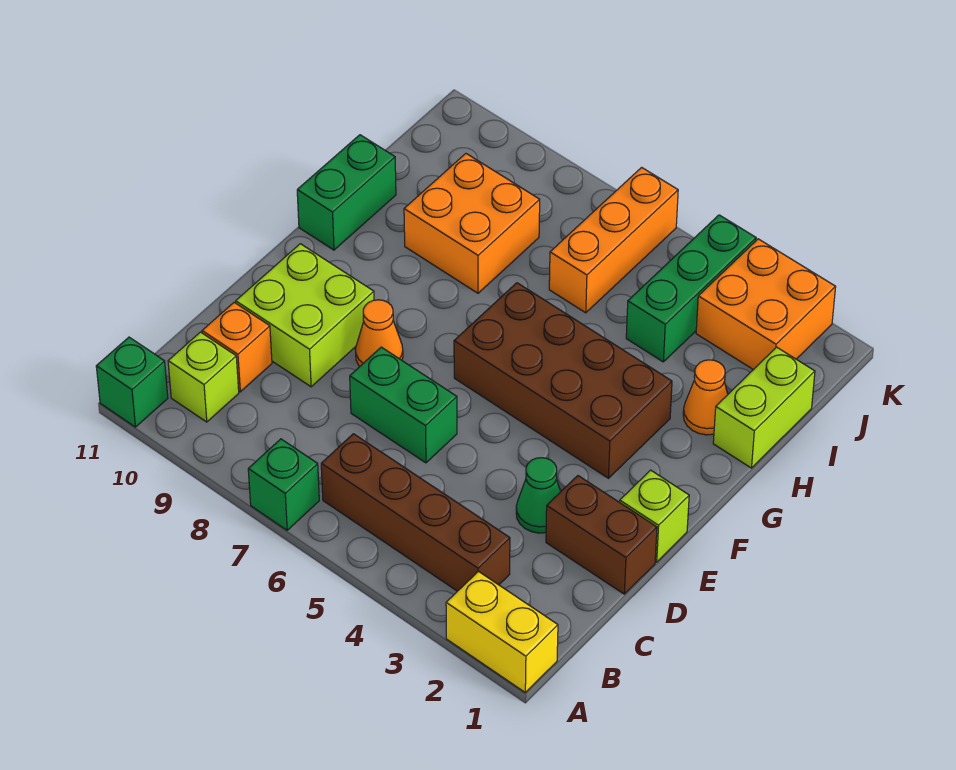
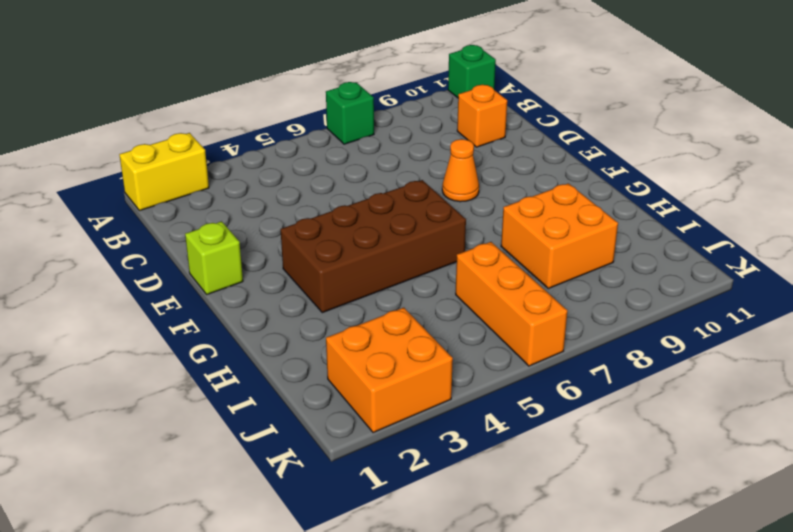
none -> brown 1x4 brick [321,434,510,591]
none -> lime 1x1 brick [168,332,239,422]
none -> brown 1x2 brick [546,476,657,594]

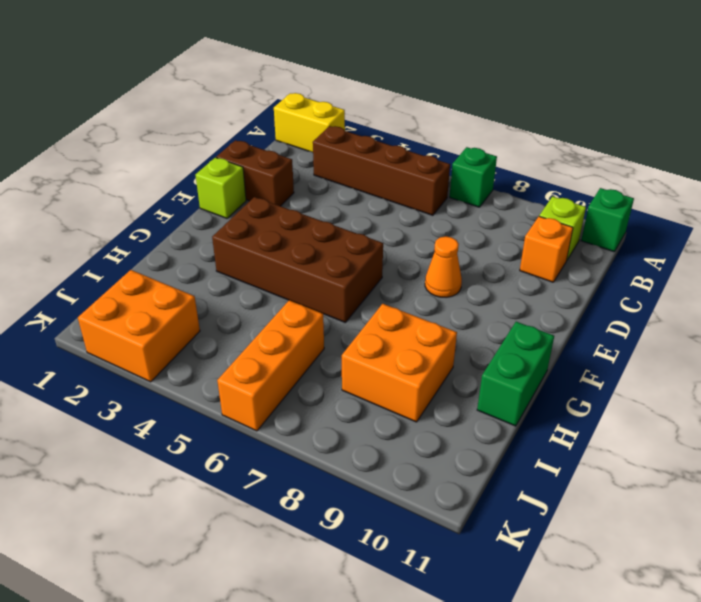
none -> green 1x1 cone [516,458,561,533]
none -> green 1x2 brick [350,347,457,463]
none -> lime 2x2 brick [236,244,374,387]

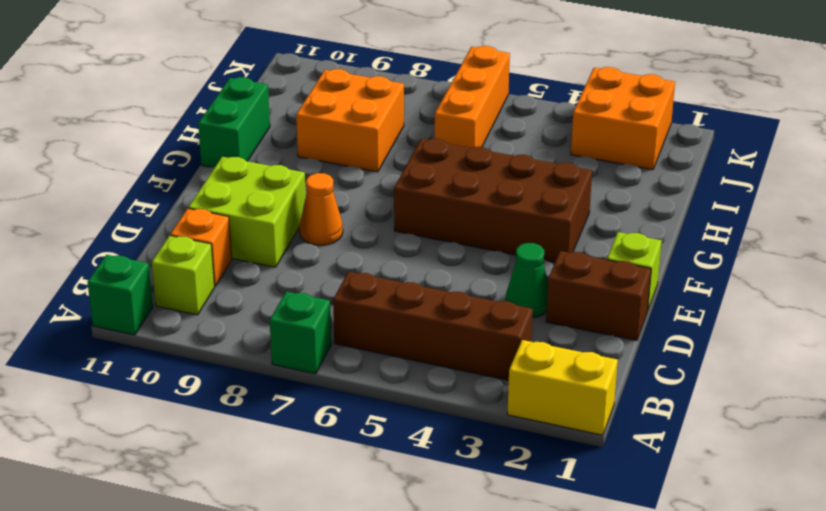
none -> green 1x2 brick [350,347,457,463]
none -> lime 1x2 brick [713,347,815,468]
none -> orange 1x1 cone [683,360,728,435]

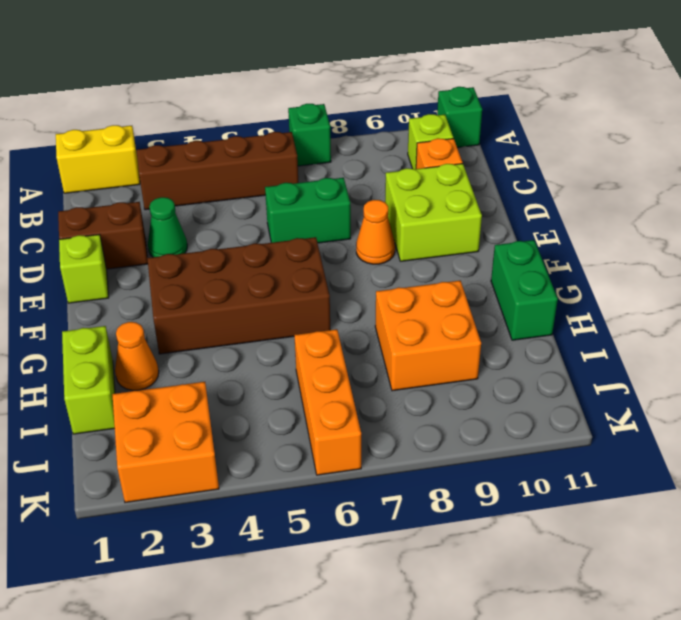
none -> green 1x3 brick [626,215,756,362]

